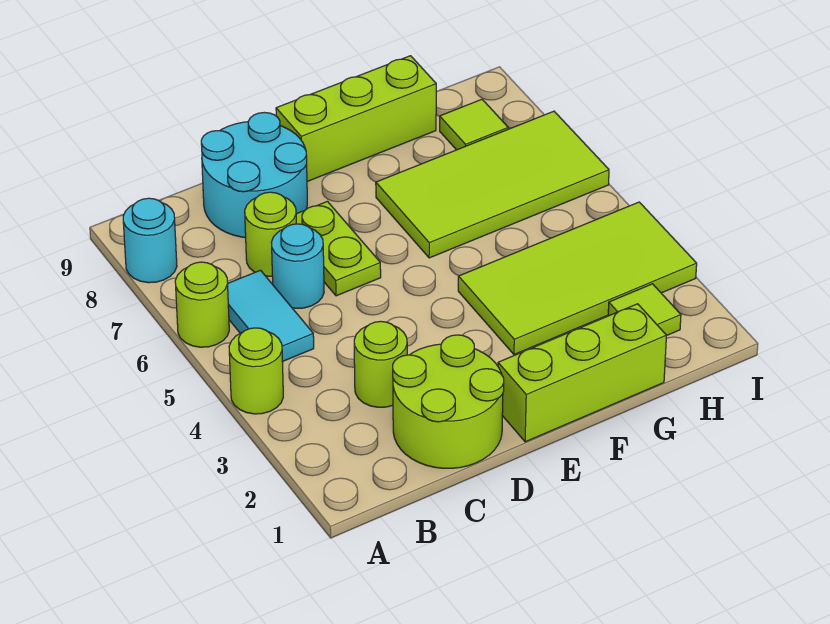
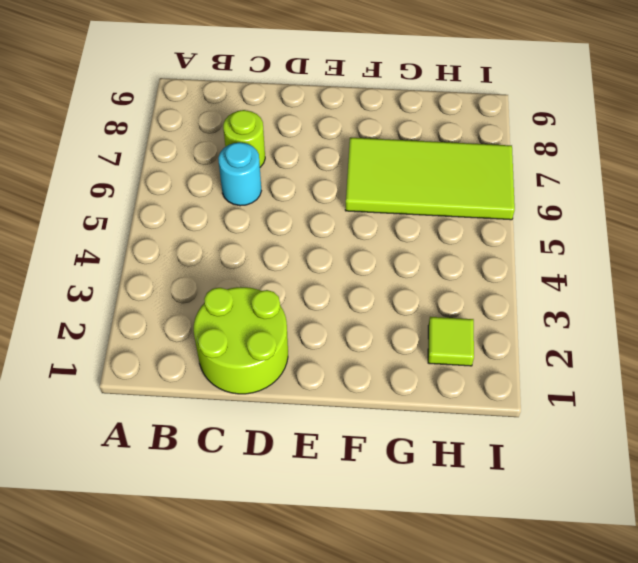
none -> lime 1x1 round brick [229,328,283,414]
none -> lime 1x1 round brick [175,262,229,347]
none -> cyan 1x1 round brick [123,198,177,283]

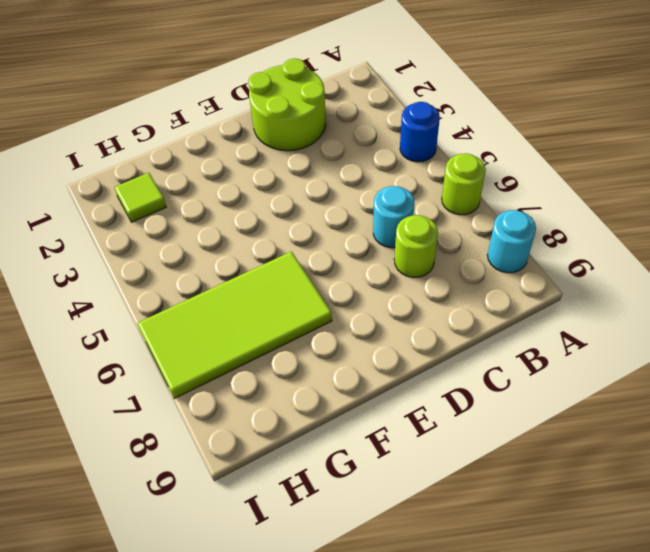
blue 1x1 round brick [400,102,440,162] -> lime 1x1 round brick [229,328,283,414]
none -> cyan 1x2 tile [228,270,314,362]
none -> lime 1x1 round brick [354,321,407,407]
none -> cyan 2x2 round brick [201,112,307,238]

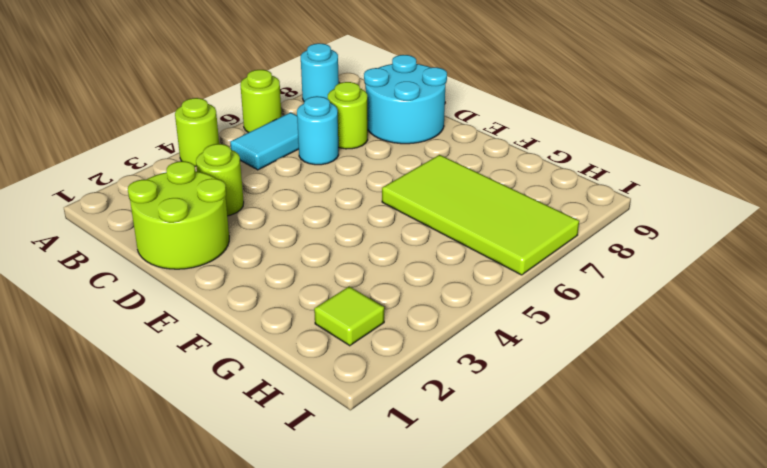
none -> lime 1x2 plate [296,201,381,296]
none -> lime 1x3 brick [498,304,667,442]
none -> lime 1x3 brick [276,56,437,182]

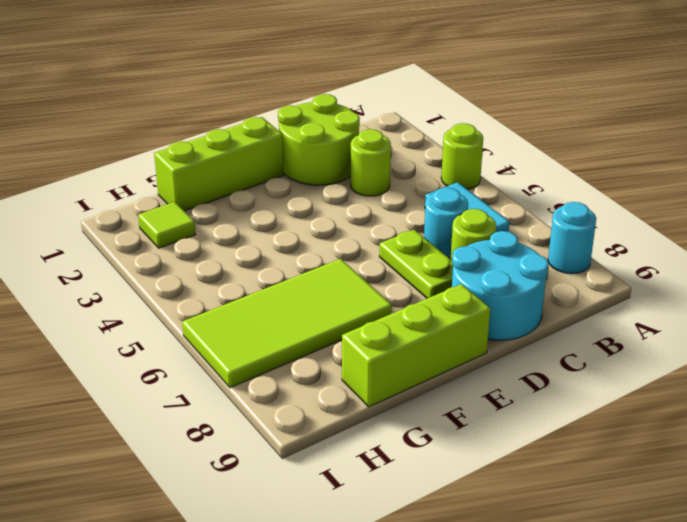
none -> lime 1x1 round brick [175,262,229,347]
none -> lime 2x4 tile [458,202,697,355]
none -> lime 1x1 tile [440,99,508,150]

